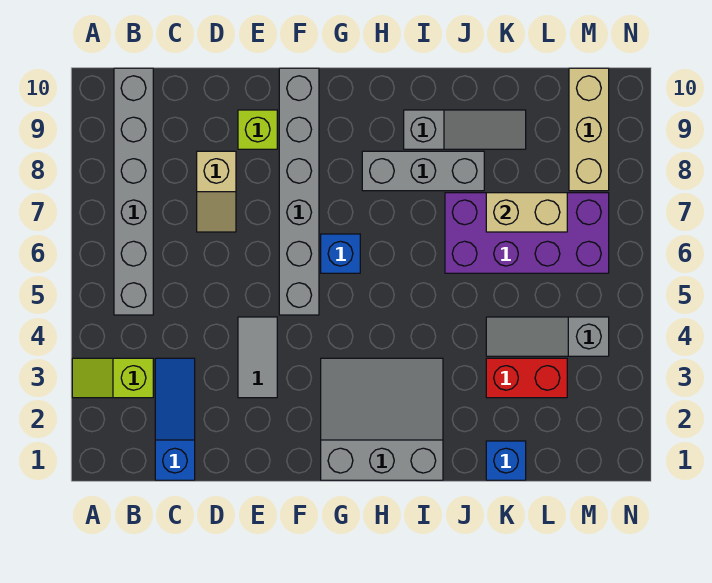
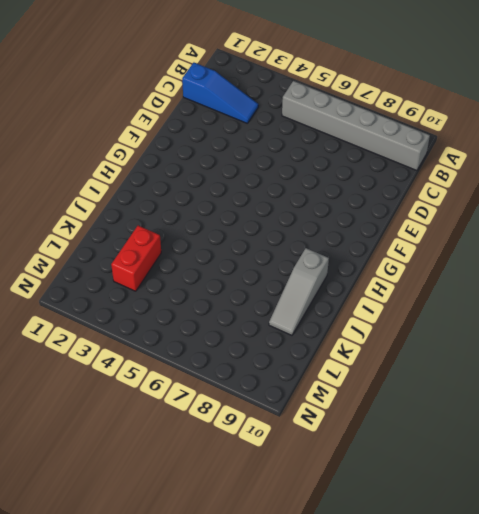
none -> lime 1x2 slope [72,358,153,398]
none -> tan 1x2 slope [197,151,236,232]
none -> grey 1x2 tile [238,317,277,398]

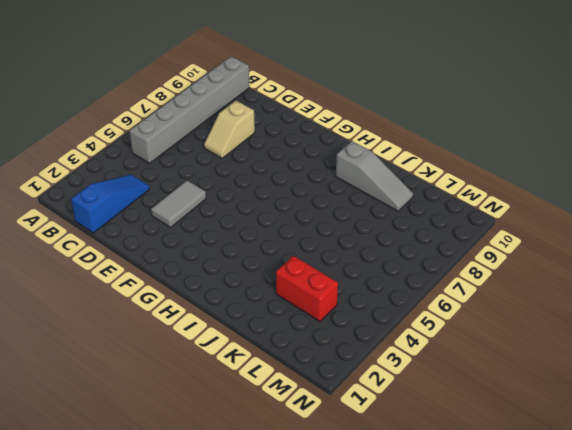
none -> lime 1x2 slope [72,358,153,398]
none -> lime 1x1 brick [238,110,277,149]
none -> grey 1x6 brick [279,68,319,315]

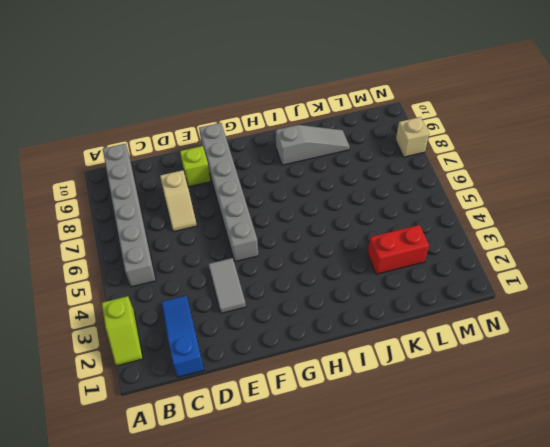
lime 1x2 slope [102,296,143,366] -> lime 1x2 slope turned to [72,358,153,398]
tan 1x1 brick [396,117,429,157] -> none
none -> grey 3x3 slope [321,358,443,480]
none -> blue 1x1 brick [321,234,360,273]
none -> grey 1x3 brick [362,151,484,191]

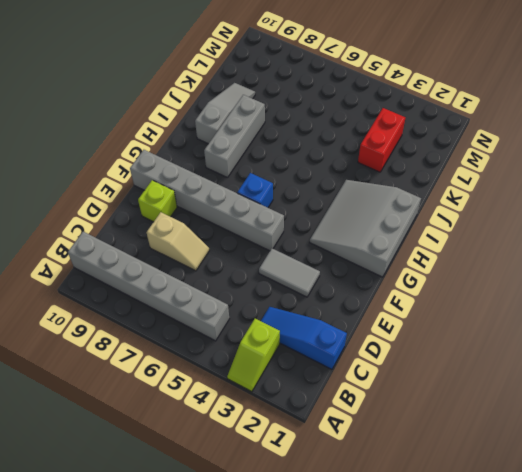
none -> purple 2x4 brick [445,193,609,273]
none -> blue 1x1 brick [486,441,526,480]
none -> grey 1x3 slope [486,317,609,356]

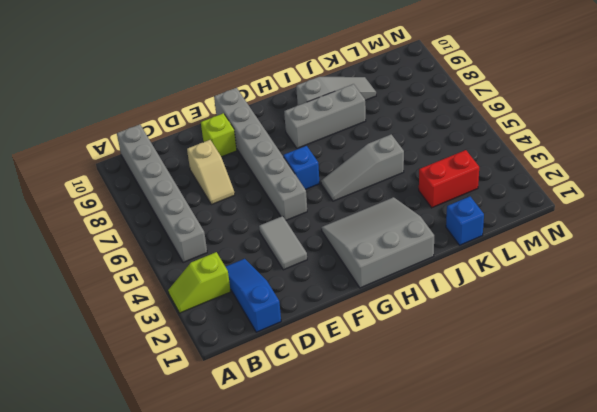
grey 1x3 slope [321,134,404,201] -> grey 1x3 slope moved to [486,317,609,356]
none -> purple 2x4 brick [445,193,609,273]
none -> tan 1x3 brick [569,68,609,191]
none -> tan 1x2 brick [486,193,567,232]

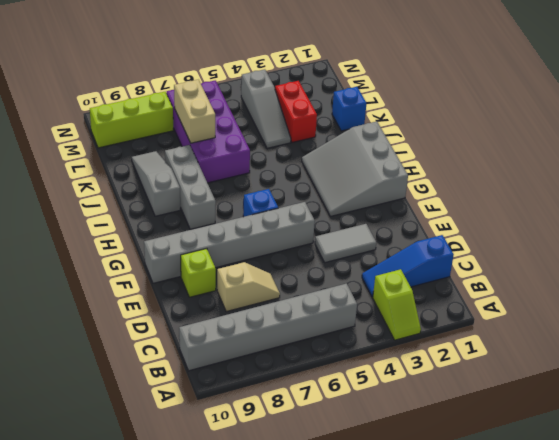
lime 1x3 brick [90,92,173,148] -> tan 1x3 brick [569,68,609,191]

